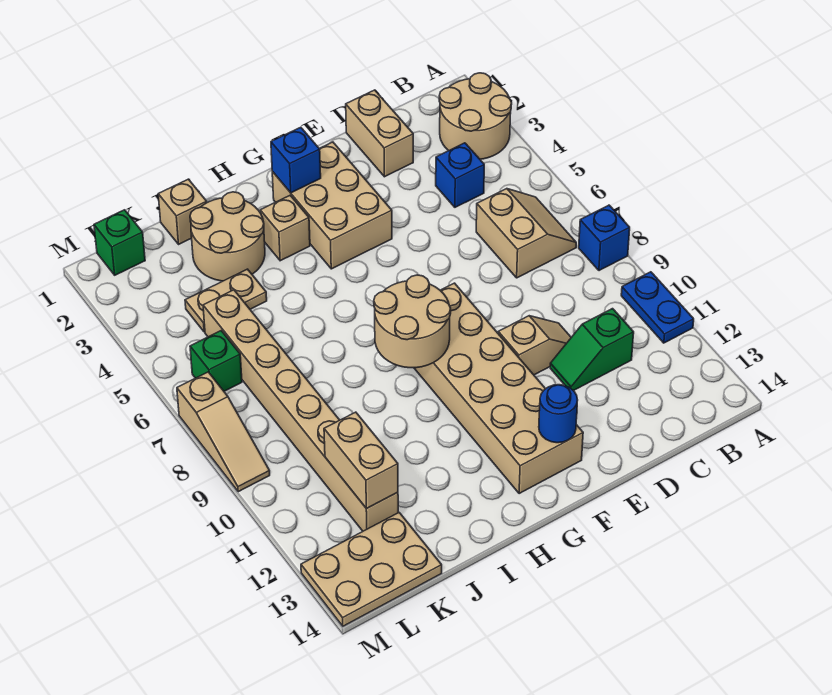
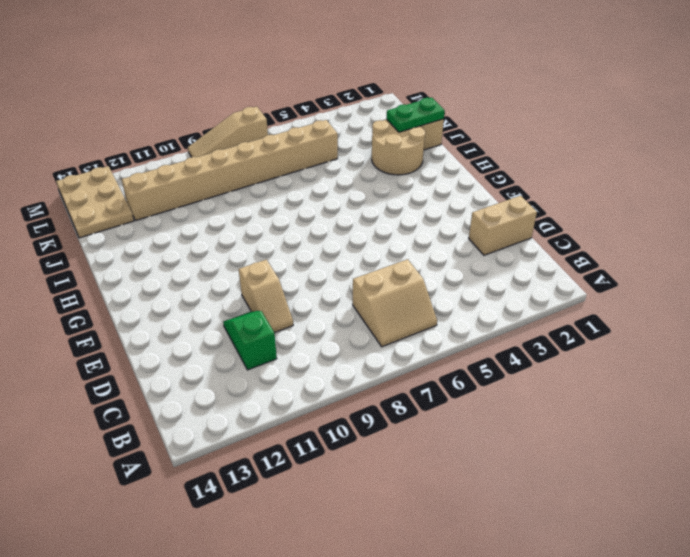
green 1x2 plate [387,98,445,132] -> none
none -> tan 2x2 round brick [439,73,512,159]
none -> blue 1x1 brick [579,205,630,271]
none -> blue 1x2 plate [621,272,694,343]

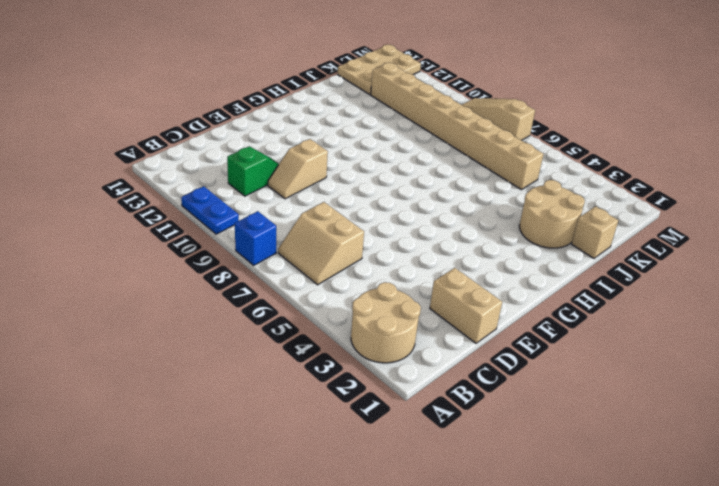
none -> blue 1x1 brick [436,143,484,207]
none -> tan 2x3 brick [272,142,392,269]
none -> tan 2x6 brick [414,283,583,494]

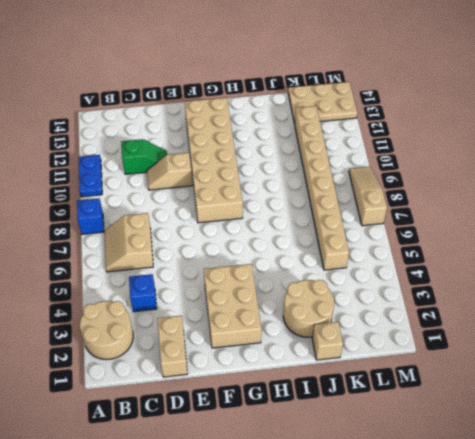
none -> tan 1x1 brick [260,196,310,261]
none -> tan 1x2 plate [185,269,267,332]
none -> green 1x1 brick [94,210,145,275]

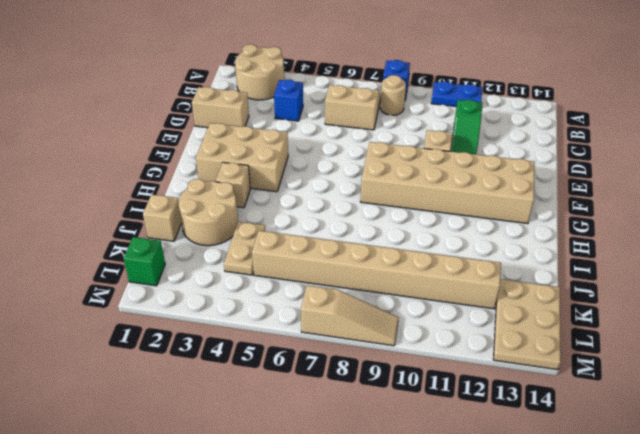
tan 1x1 round brick [380,75,406,115] -> none
none -> green 1x1 brick [190,331,242,391]
none -> blue 1x1 round brick [539,385,578,443]
none -> blue 1x1 brick [271,127,321,193]

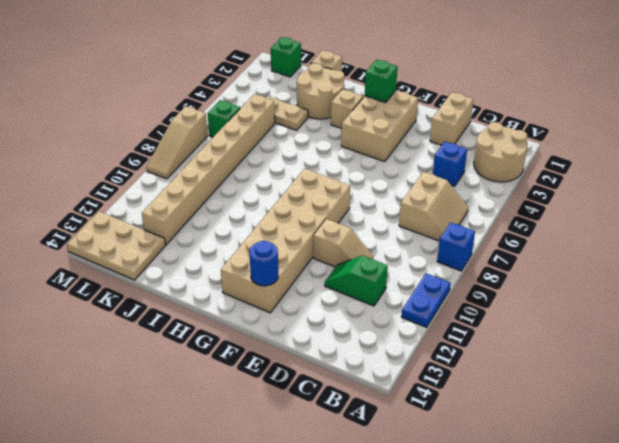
green 1x1 brick [365,60,397,103] -> blue 1x1 brick [271,127,321,193]
none -> tan 2x2 round brick [374,275,451,368]
none -> tan 1x2 brick [324,412,398,509]

